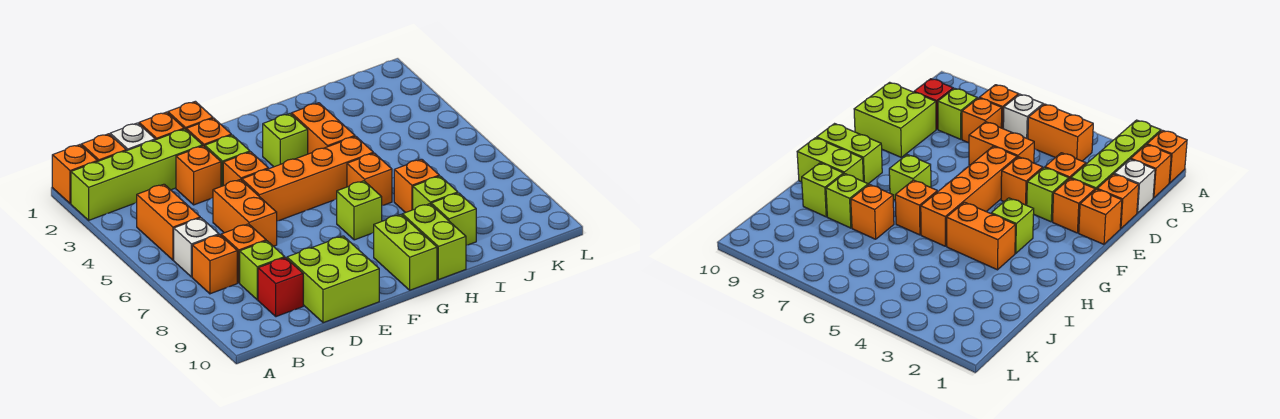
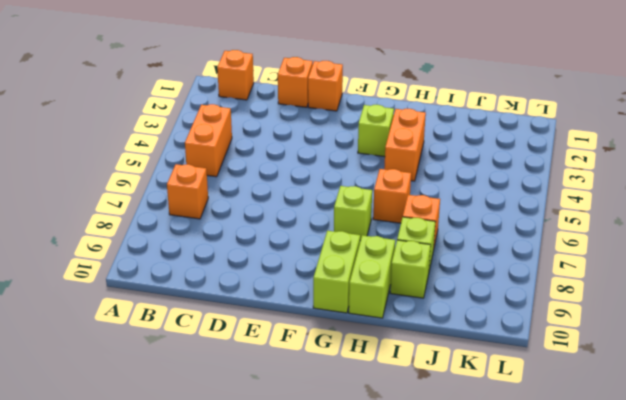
none -> orange 1x1 brick [52,145,98,204]
none -> lime 1x4 brick [71,129,203,220]
none -> white 1x1 brick [174,218,219,277]

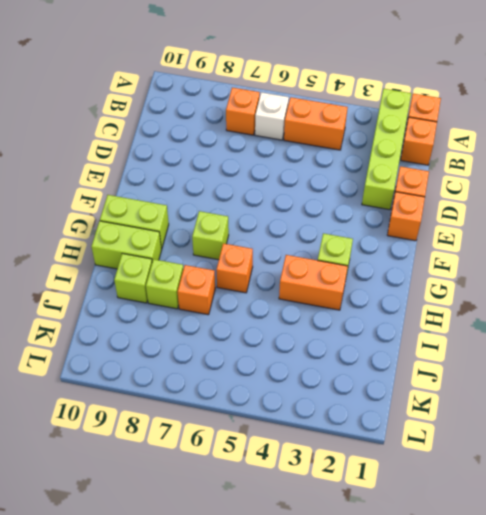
none -> white 1x1 brick [110,123,155,151]
none -> orange 1x1 brick [221,224,266,283]
none -> lime 1x1 brick [240,241,285,300]

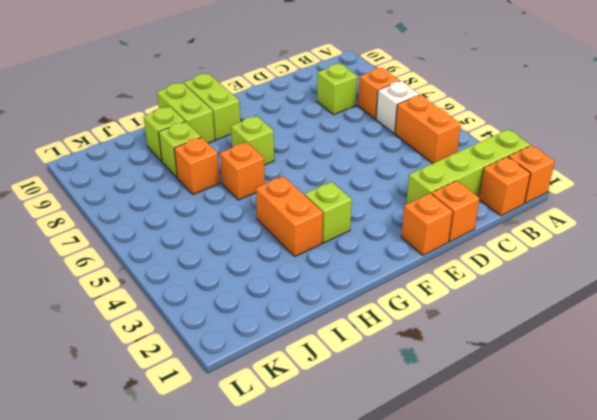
none -> white 1x1 brick [110,123,155,151]
none -> orange 1x1 brick [221,224,266,283]
none -> red 1x1 brick [258,258,303,317]

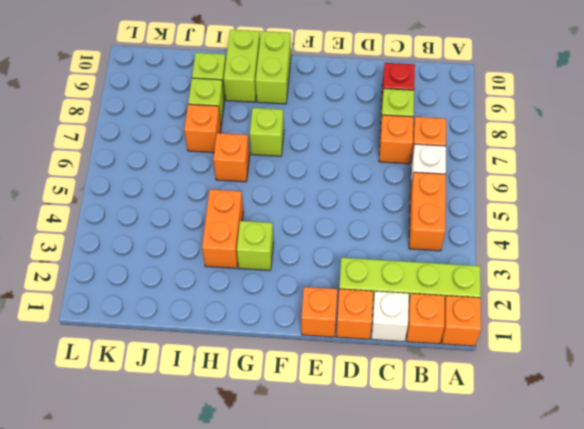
none -> orange 1x1 brick [176,146,221,205]
none -> orange 1x2 brick [213,180,277,246]
none -> lime 2x2 brick [287,236,379,323]

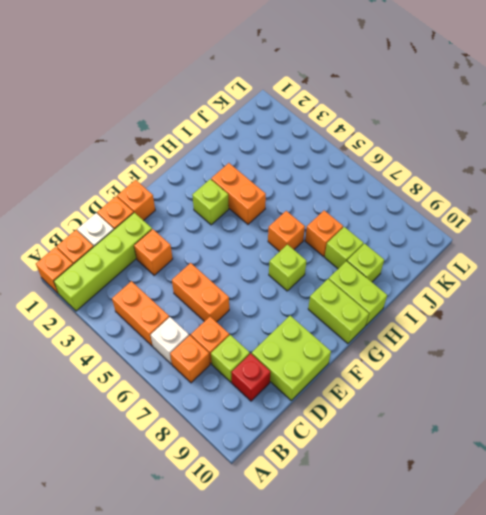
none -> orange 1x1 brick [186,118,231,147]
none -> lime 1x1 brick [205,135,250,186]
none -> orange 1x1 brick [223,152,268,186]

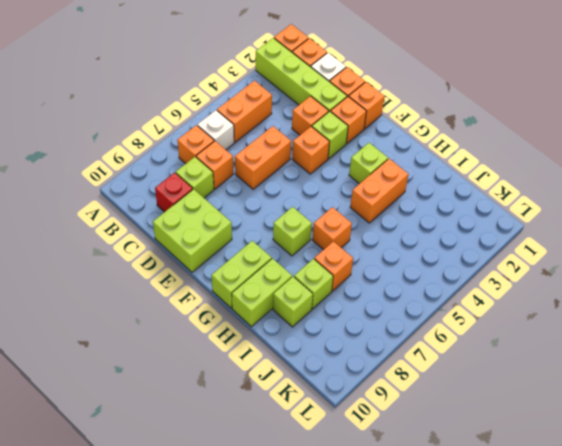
none -> orange 1x4 brick [242,136,373,221]

